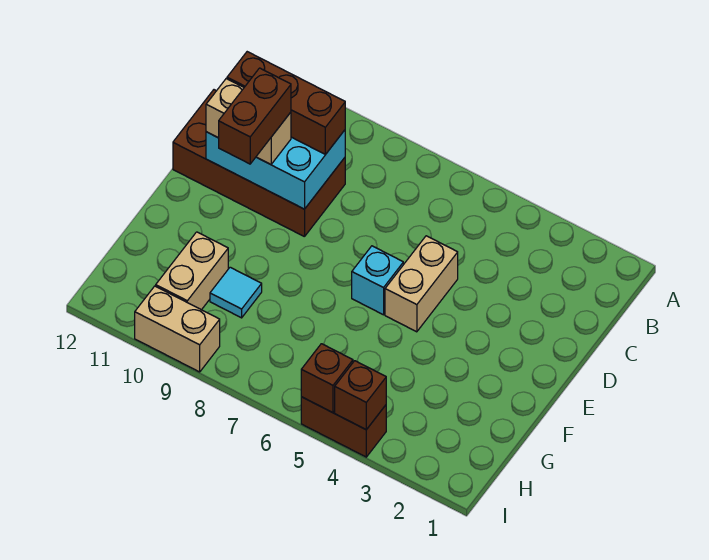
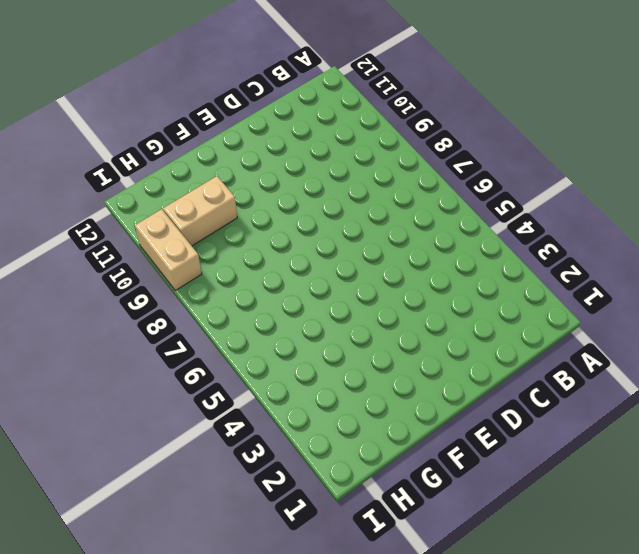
none -> brown 2x4 brick [173,90,345,237]
none -> tan 1x2 brick [385,236,458,332]
none -> cyan 1x1 brick [352,246,403,315]

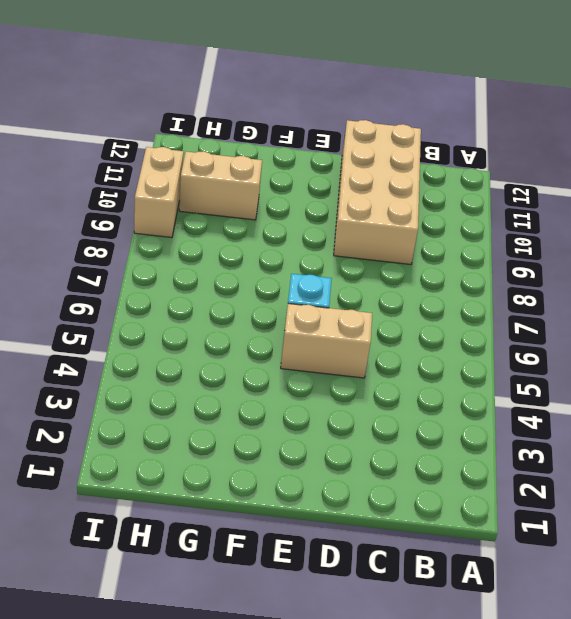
tan 2x4 brick [334,120,421,264] -> brown 2x4 brick [173,90,345,237]
none -> cyan 1x1 tile [210,267,262,318]
none -> brown 1x2 brick [301,397,386,457]
none -> cyan 2x3 brick [206,130,345,209]

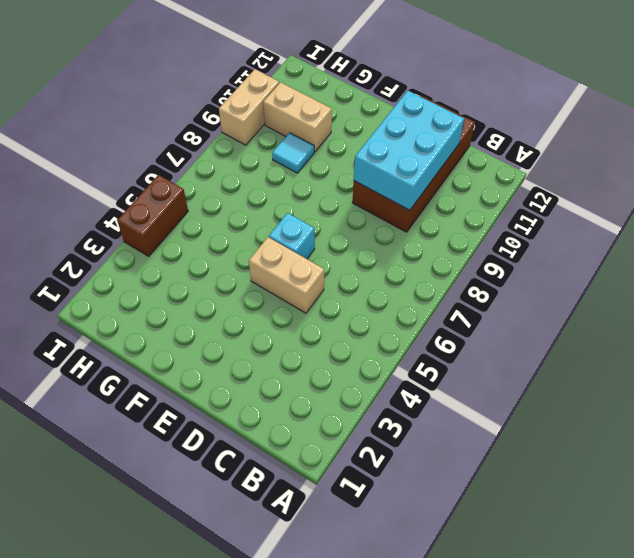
none -> brown 1x1 brick [335,361,386,430]
none -> brown 1x1 brick [301,344,353,413]
none -> brown 1x3 brick [227,52,345,155]

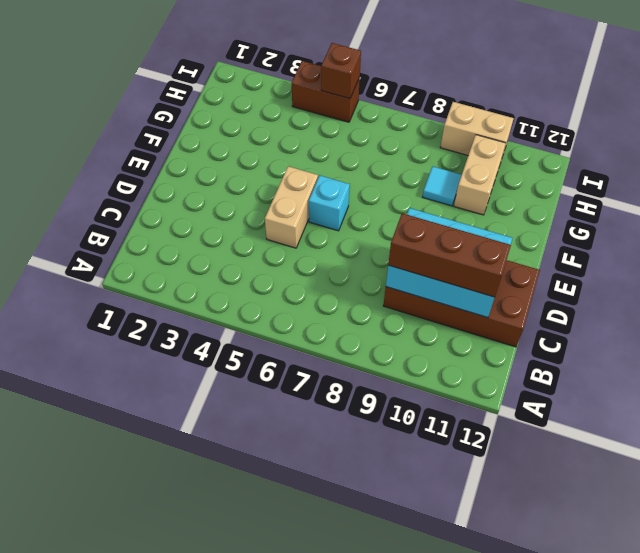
none -> brown 1x1 brick [335,361,386,430]
none -> tan 1x2 brick [206,79,291,165]
none -> brown 1x2 brick [219,68,291,164]

